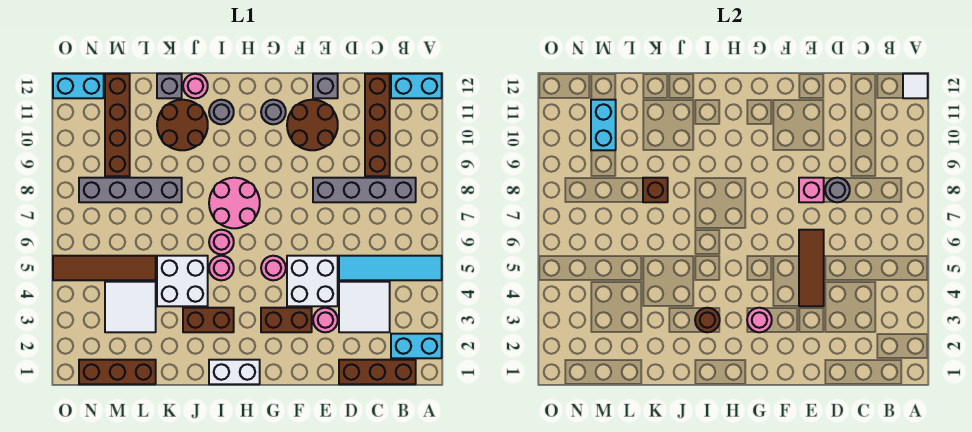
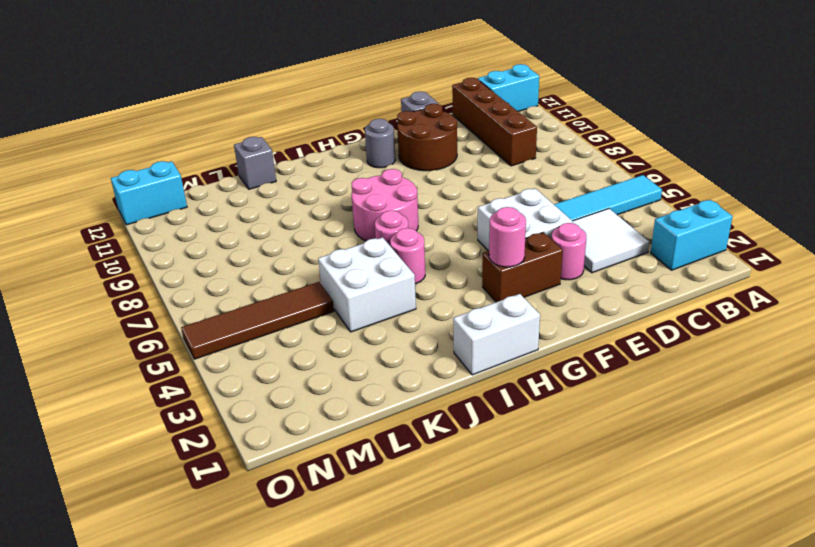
none -> brown 1x3 brick [339,360,416,384]
none -> grey 1x4 brick [313,178,416,202]
none -> pink 1x1 round brick [261,256,286,280]
none -> brown 1x2 brick [183,308,234,332]

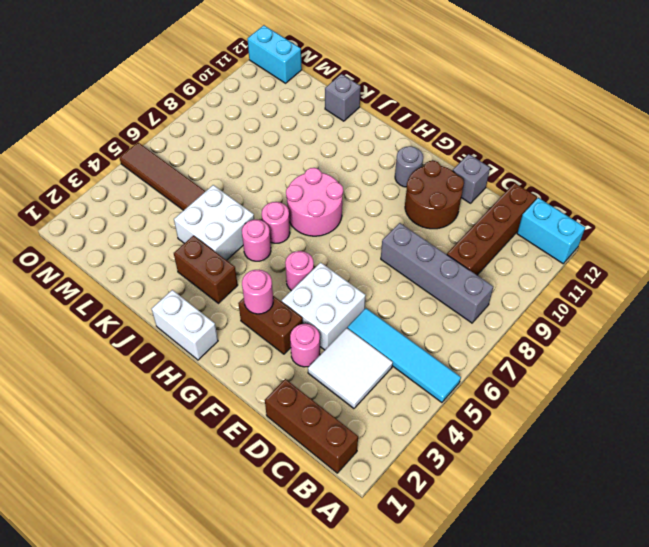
none -> cyan 1x2 brick [391,334,442,358]
none -> grey 1x1 round brick [209,100,234,124]
none -> brown 2x2 round brick [157,100,208,150]
none -> pink 1x1 round brick [183,74,208,98]

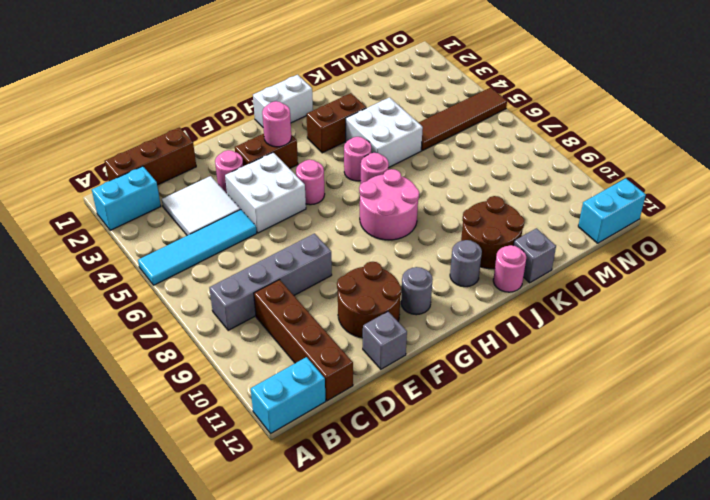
none -> grey 1x4 brick [79,178,182,202]
none -> brown 1x3 brick [79,360,156,384]
none -> white 2x2 tile [105,282,156,332]
none -> brown 1x4 brick [105,74,130,176]

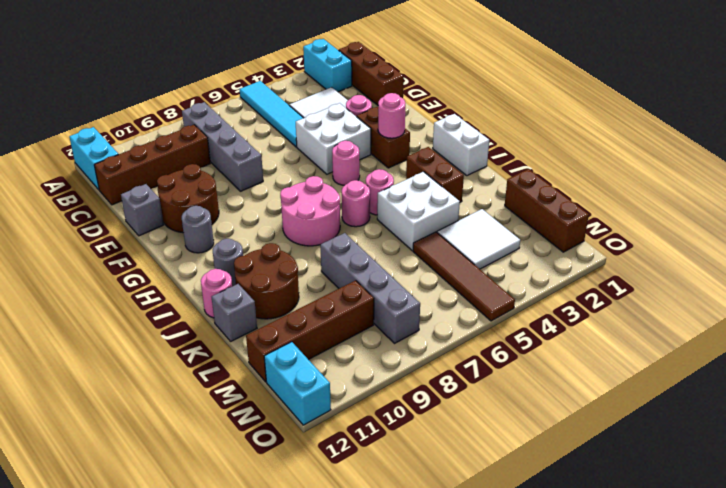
none -> white 1x1 tile [903,74,928,98]
none -> grey 1x1 round brick [825,178,850,202]
none -> brown 1x3 tile [799,230,824,306]
none -> pink 1x1 brick [799,178,824,202]

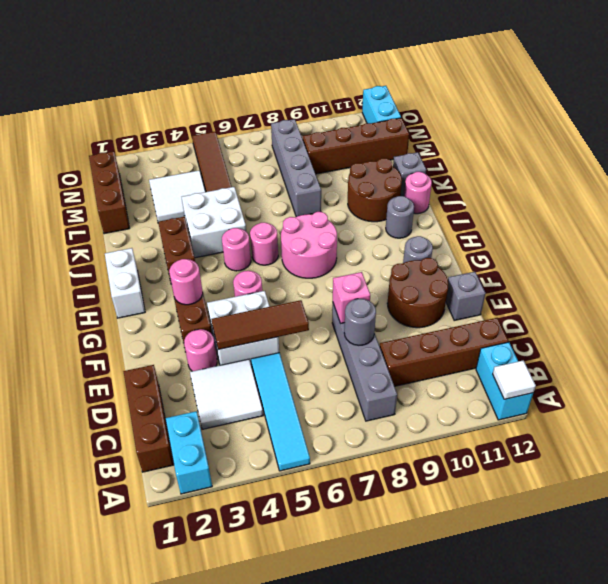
none -> brown 1x1 round brick [695,308,720,332]
none -> brown 1x1 brick [643,178,668,202]
none -> cyan 1x2 brick [591,100,616,150]

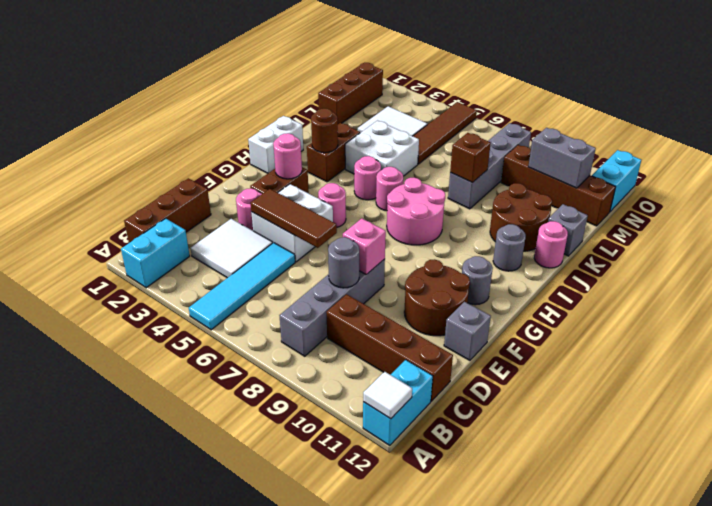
grey 1x2 brick [528,128,596,188] -> cyan 1x2 brick [591,100,616,150]

